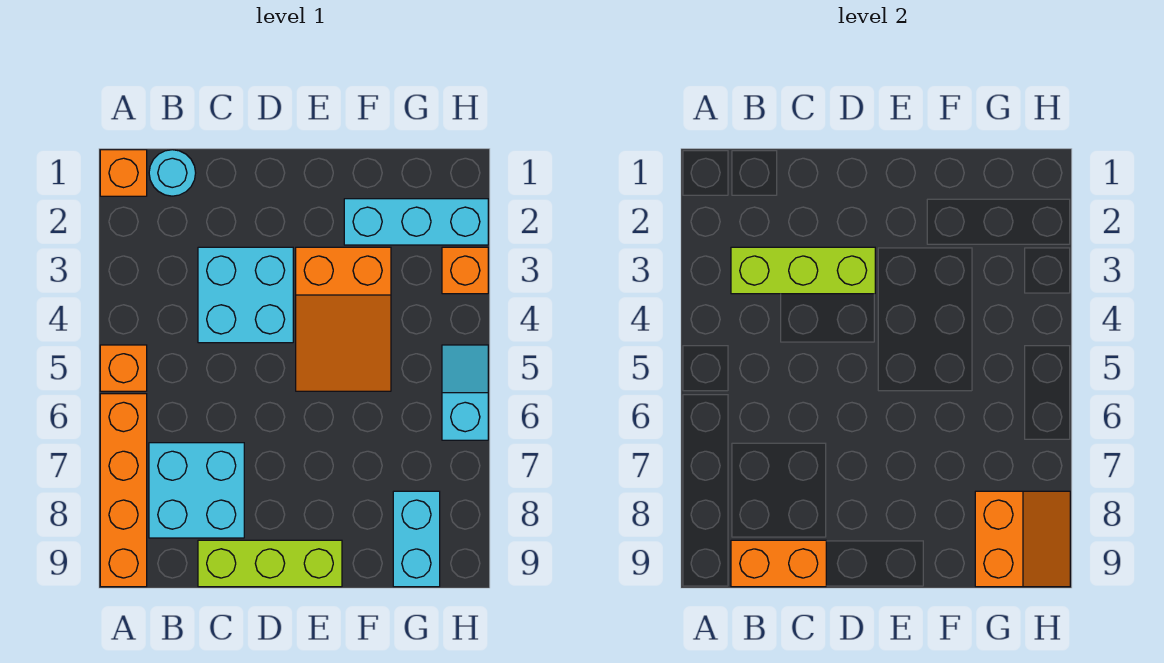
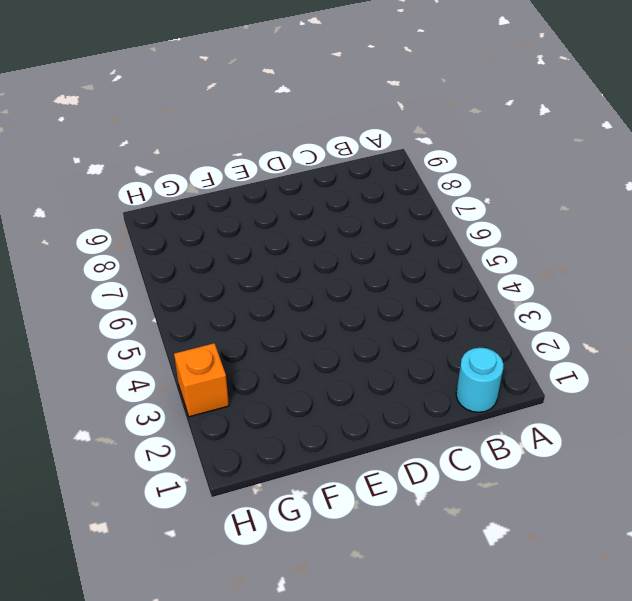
none -> orange 1x1 brick [100,150,147,196]
none -> orange 1x1 brick [100,345,147,391]
none -> orange 1x4 brick [100,394,147,587]

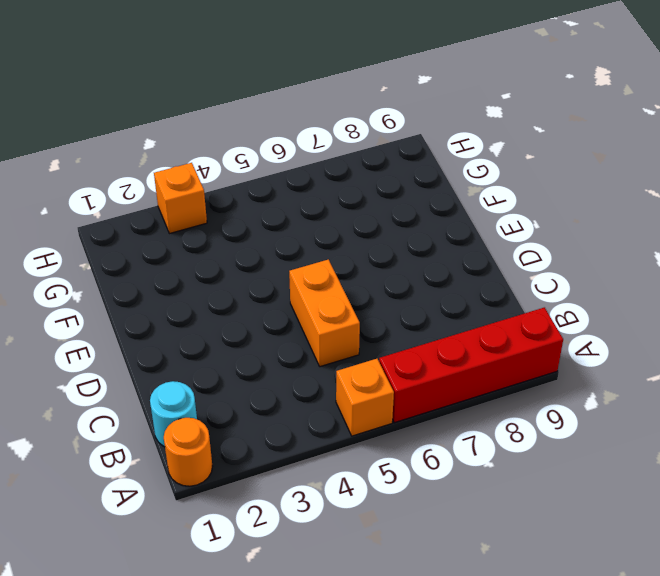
orange 1x1 round brick [164,418,212,486] -> orange 1x1 brick [100,150,147,196]
red 1x4 brick [379,307,563,423] -> orange 1x4 brick [100,394,147,587]
orange 1x2 brick [289,259,360,367] -> orange 1x2 brick moved to [731,540,826,587]
none -> cyan 2x2 brick [149,443,244,538]
none -> cyan 2x2 brick [198,247,293,343]
none -> lime 1x3 brick [198,540,342,587]

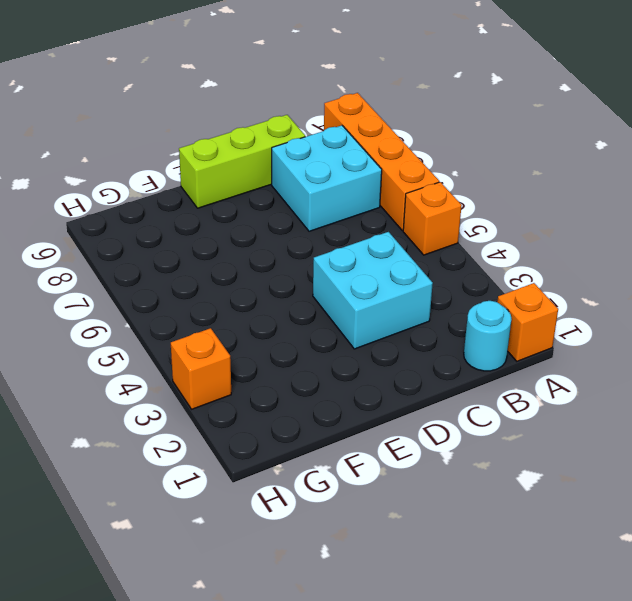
none -> orange 2x3 slope [296,247,391,391]
none -> cyan 1x3 brick [344,199,488,245]
none -> cyan 1x2 brick [393,491,440,587]

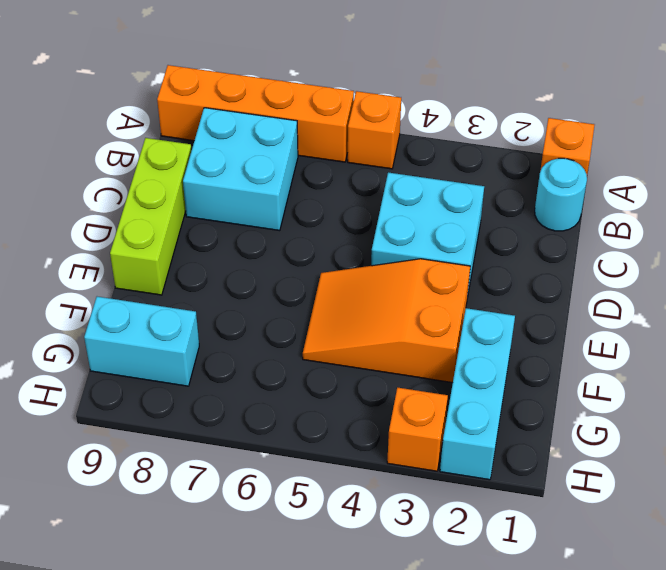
none -> cyan 1x2 slope [442,345,488,440]
none -> lime 1x3 brick [731,247,875,294]
none -> orange 1x2 brick [731,540,826,587]

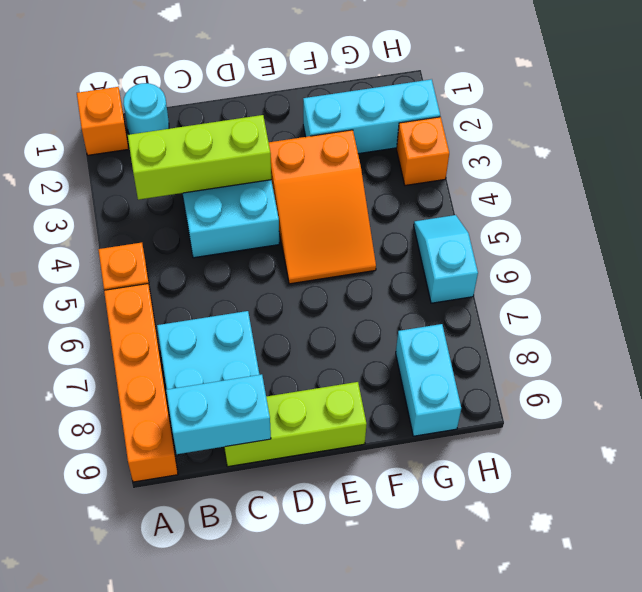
cyan 1x2 brick [166,374,271,454] -> orange 1x2 brick [731,540,826,587]
none -> orange 2x2 slope [975,491,1070,587]

